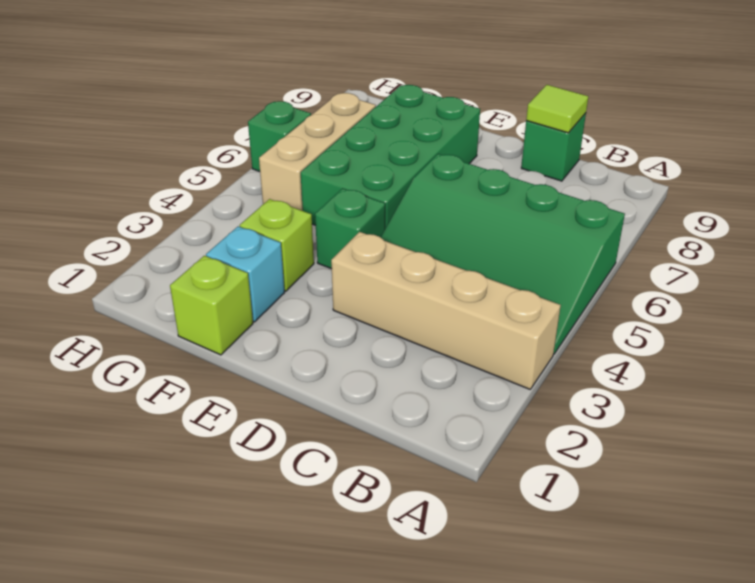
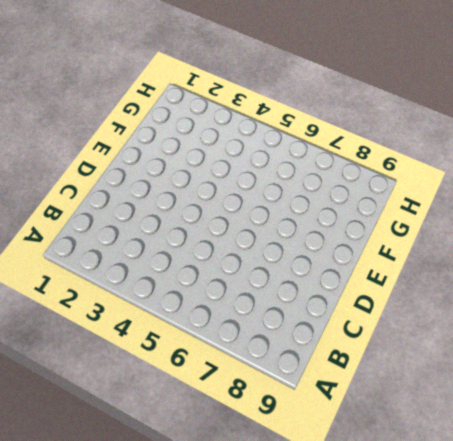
none -> tan 1x4 brick [331,232,561,389]
none -> green 3x4 slope [381,154,625,354]

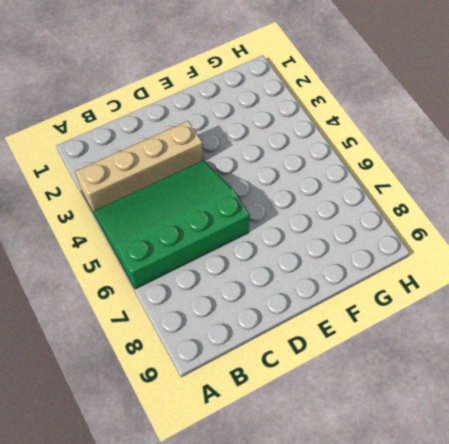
none -> green 1x1 brick [521,113,586,181]
none -> green 1x1 brick [315,189,385,269]

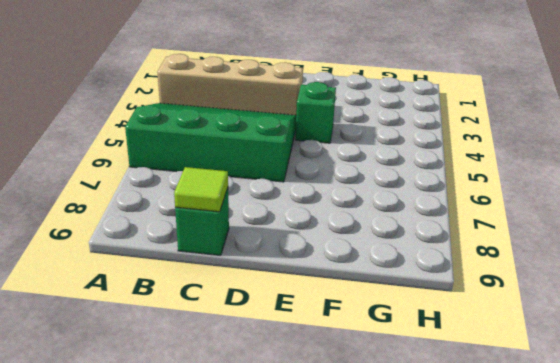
none -> green 2x4 brick [301,85,480,228]
none -> lime 1x1 brick [170,256,253,355]

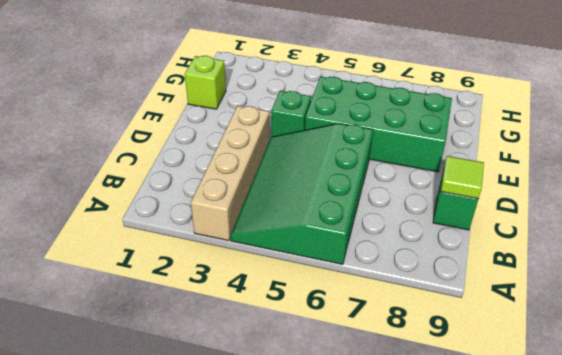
none -> cyan 1x1 brick [206,226,285,322]
none -> lime 1x1 brick [240,199,314,291]

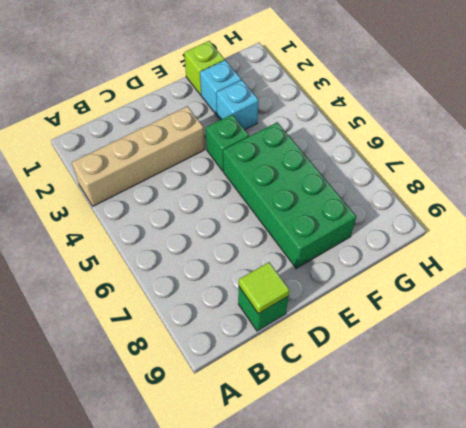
cyan 1x1 brick [216,80,259,129] -> lime 1x1 brick [240,199,314,291]
none -> green 3x4 slope [381,154,625,354]
none -> tan 1x3 brick [259,93,376,211]

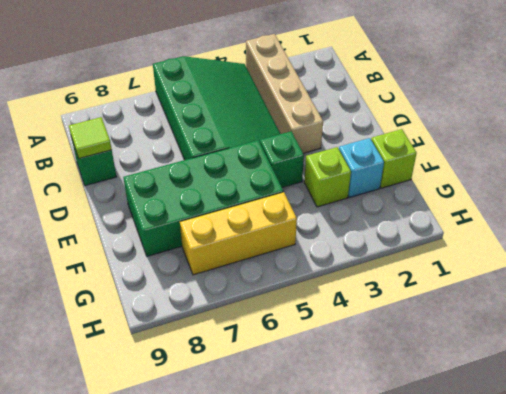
yellow 1x3 brick [180,192,297,275] -> tan 1x3 brick [259,93,376,211]
none -> green 1x1 brick [248,101,311,172]

